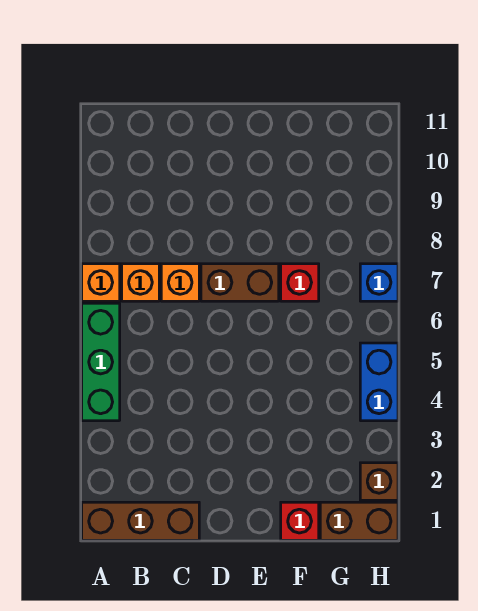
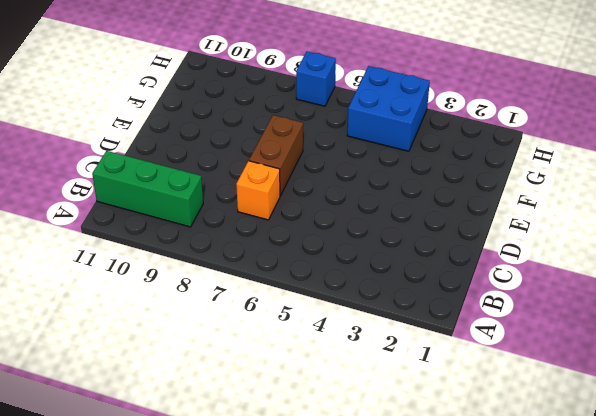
green 1x3 brick [92,151,203,227] -> green 1x3 brick moved to [82,303,120,421]
blue 2x2 brick [347,66,430,151] -> blue 1x2 brick [360,343,398,421]
none -> brown 1x3 brick [82,502,199,540]
none -> orange 1x1 brick [82,264,120,301]
none -> orange 1x1 brick [122,264,159,301]

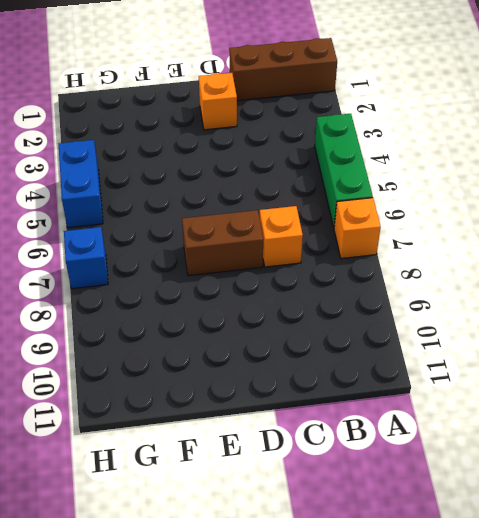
orange 1x1 brick [199,73,237,130] -> orange 1x1 brick moved to [122,264,159,301]
none -> red 1x1 brick [281,502,319,540]
none -> red 1x1 brick [281,264,319,301]
none -> brown 1x2 brick [320,502,398,540]

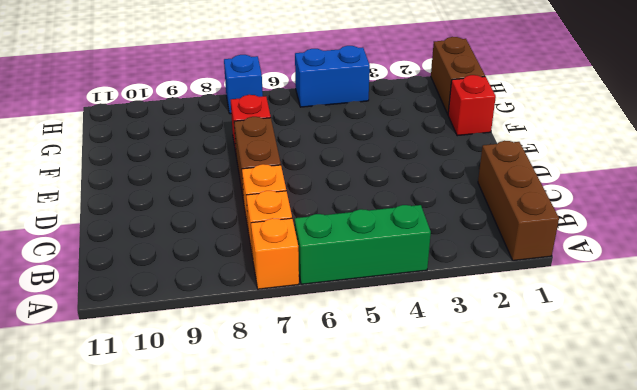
none -> brown 1x1 brick [360,463,398,500]

